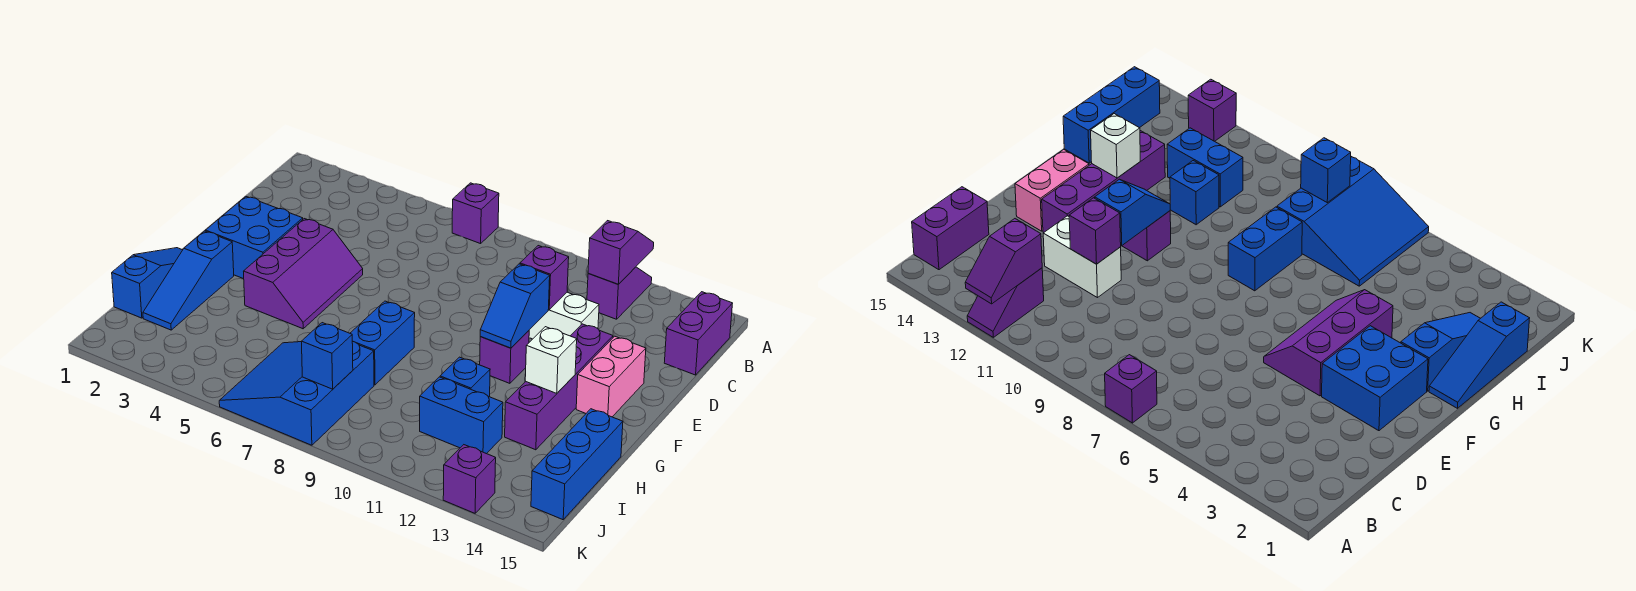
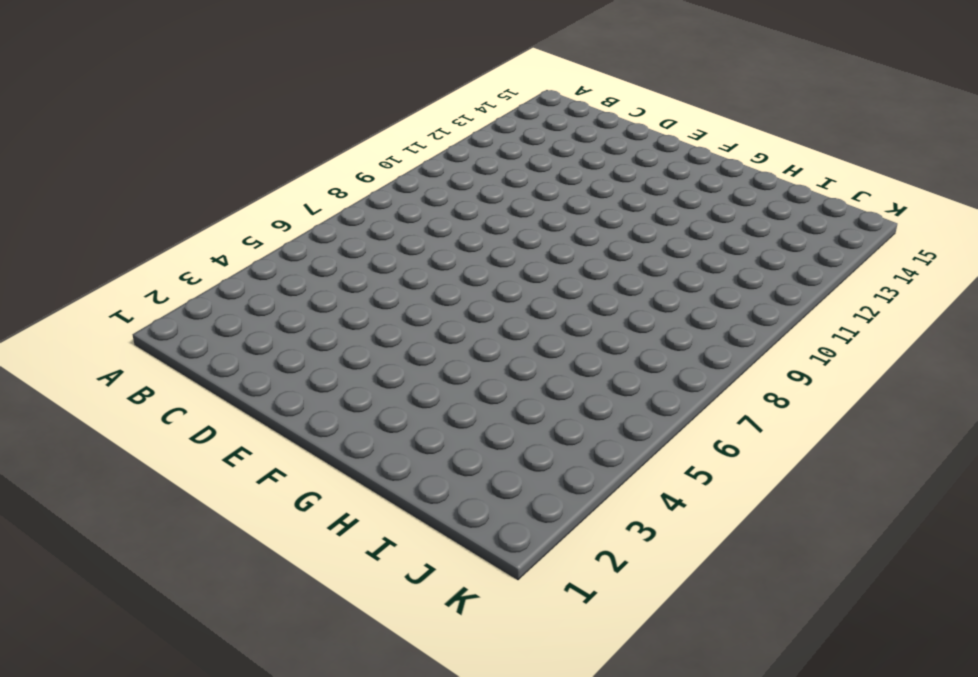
none -> purple 1x1 brick [452,183,499,244]
none -> purple 1x2 slope [587,267,652,319]
none -> purple 1x2 brick [664,292,733,375]

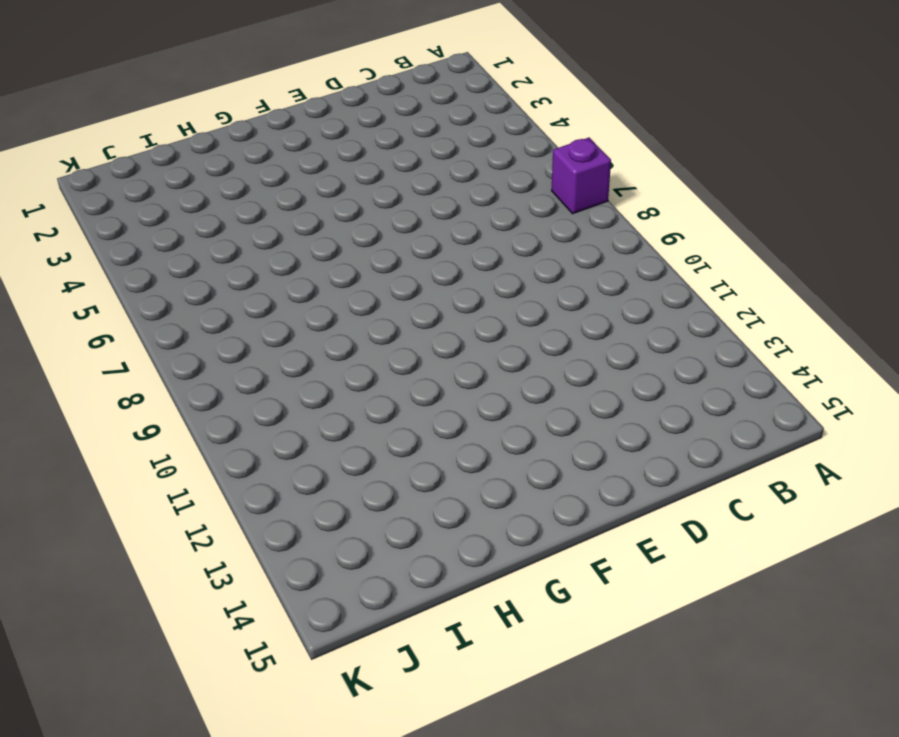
none -> purple 1x2 slope [587,267,652,319]
none -> purple 1x2 brick [664,292,733,375]
none -> white 1x2 brick [529,292,599,339]

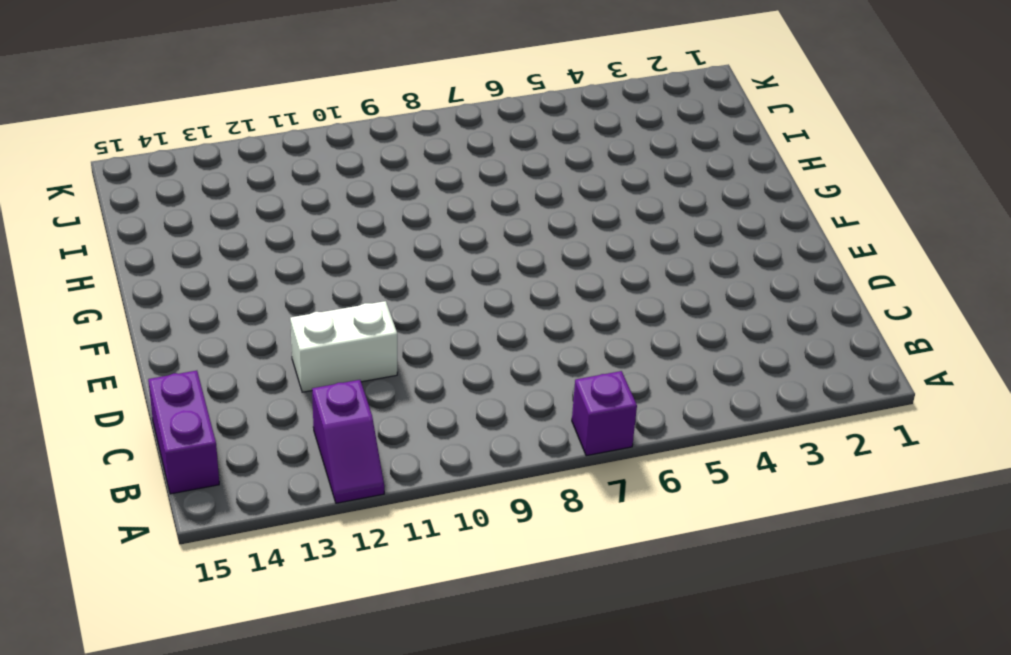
none -> blue 2x2 brick [206,197,303,279]
none -> purple 2x3 slope [244,219,363,329]
none -> purple 1x4 brick [505,324,613,450]

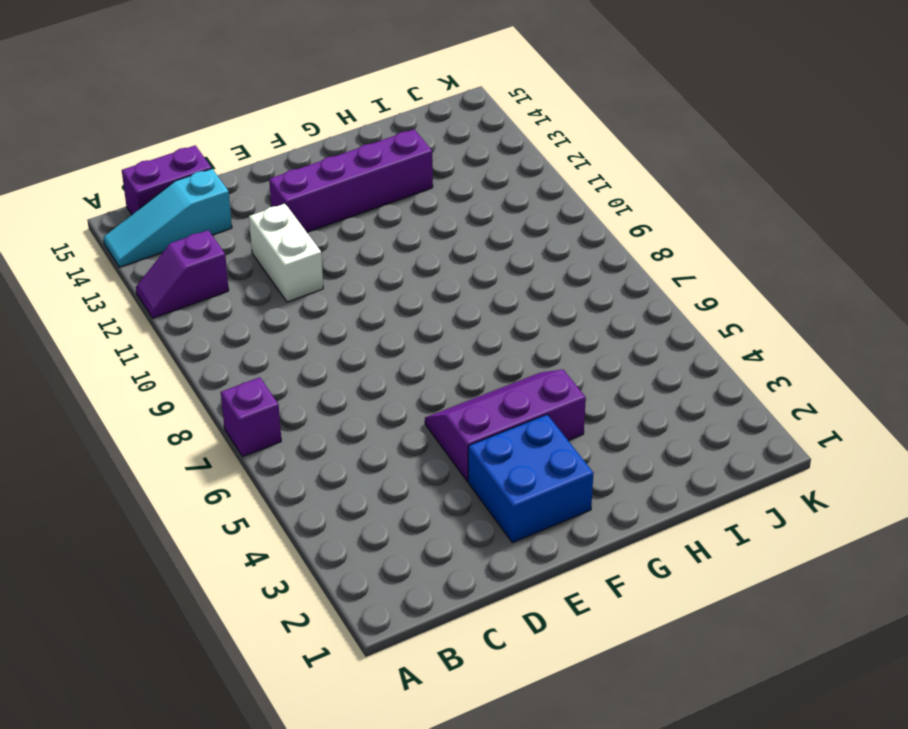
cyan 1x3 slope [103,169,232,267] -> none
none -> pink 1x2 brick [576,336,646,417]
none -> purple 1x1 brick [480,331,529,383]
none -> blue 1x3 slope [112,248,182,318]

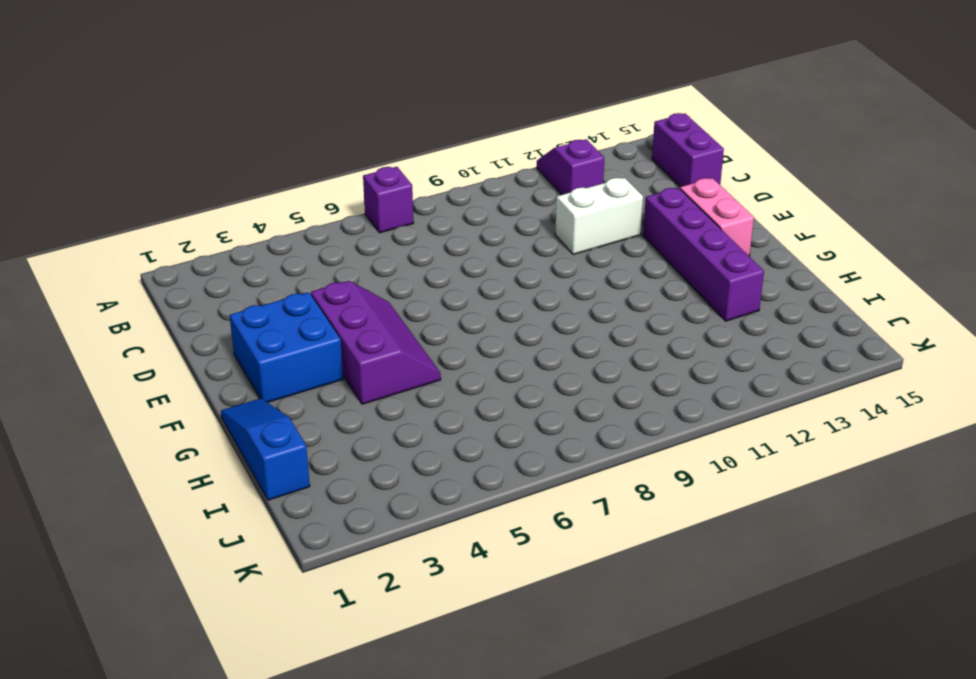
none -> purple 1x1 brick [480,331,529,383]
none -> blue 1x3 slope [143,231,234,330]
none -> blue 1x2 brick [350,301,415,385]

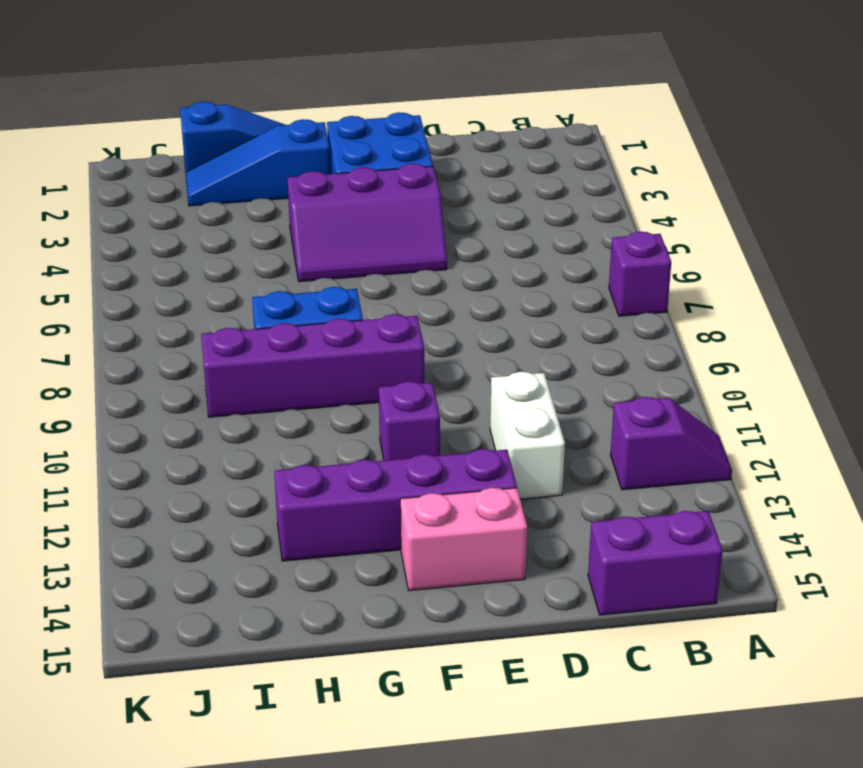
purple 1x4 brick [201,314,424,417] -> none
none -> blue 1x1 brick [440,357,490,397]
none -> blue 1x3 brick [531,409,623,520]
none -> blue 3x3 slope [219,342,374,445]

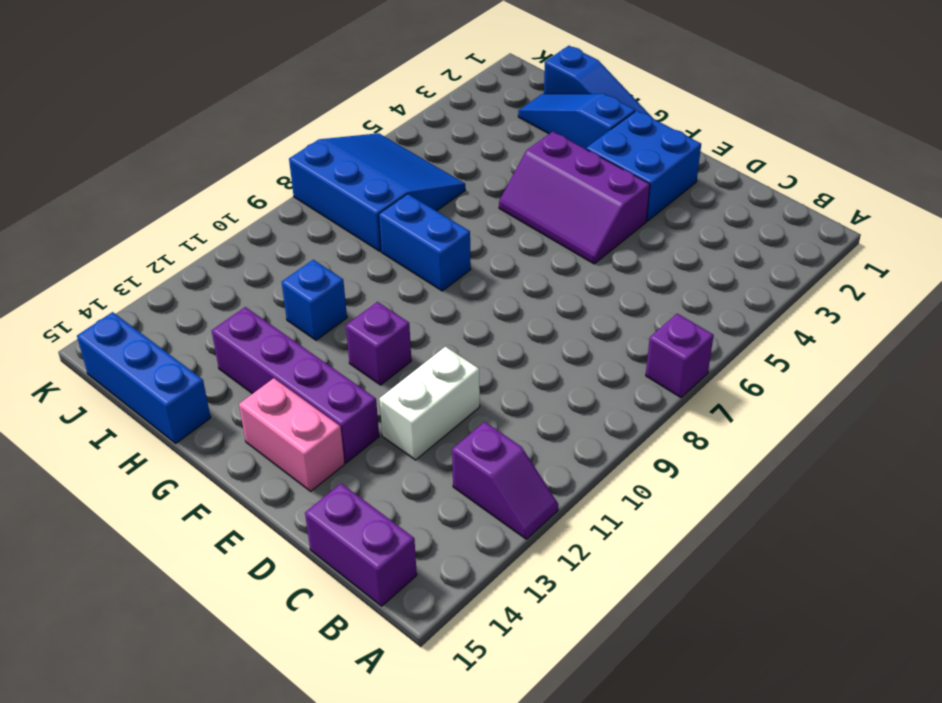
none -> blue 1x2 brick [420,377,503,454]
none -> purple 1x1 brick [443,445,496,513]
none -> purple 1x2 slope [588,221,654,284]

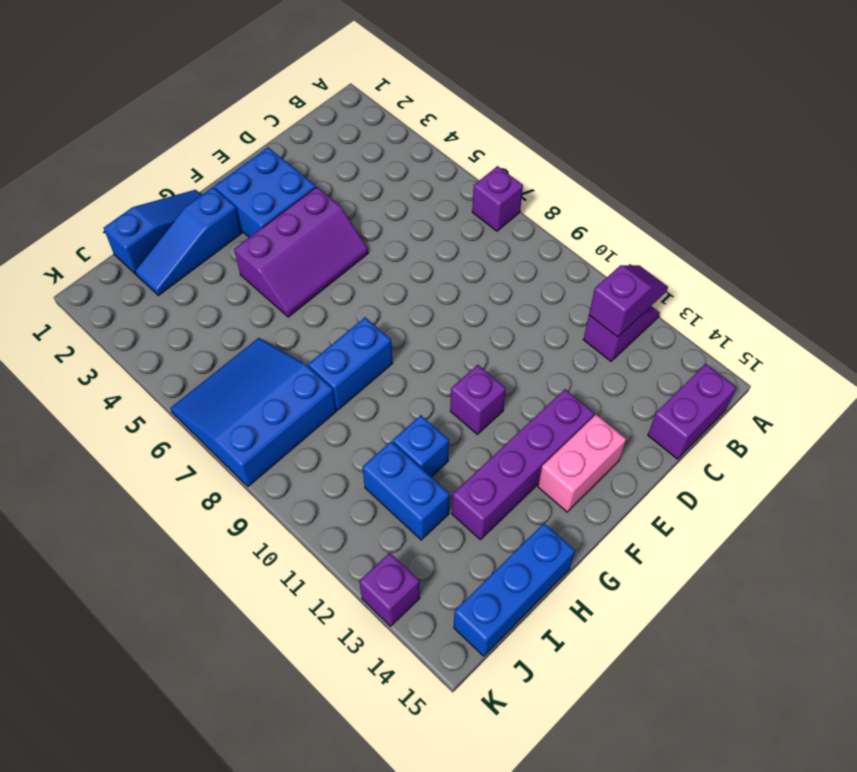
none -> white 1x2 brick [529,292,599,339]
none -> purple 1x1 brick [520,246,569,309]
none -> blue 1x2 slope [480,264,550,348]

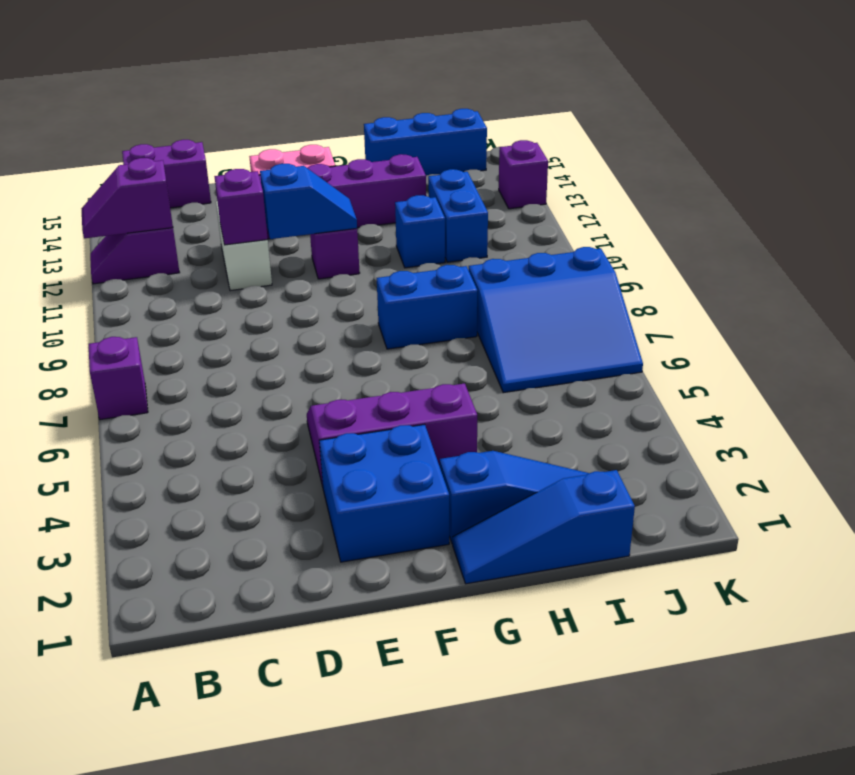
none -> white 1x1 brick [525,327,577,393]
none -> blue 1x1 brick [301,323,353,389]

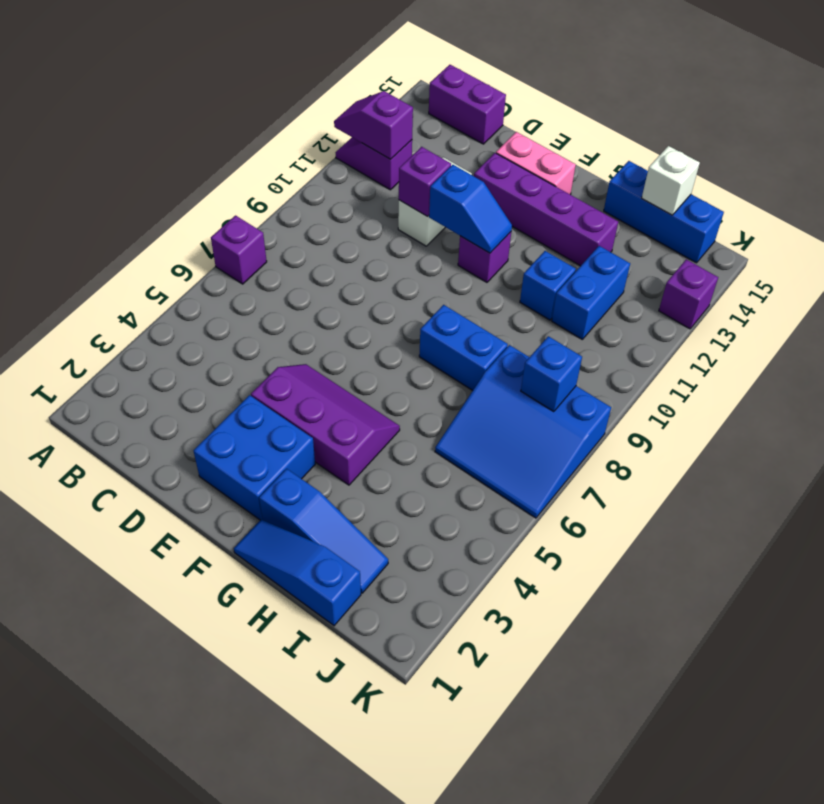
white 1x1 brick [642,146,700,215] -> white 1x1 brick moved to [525,327,577,393]

